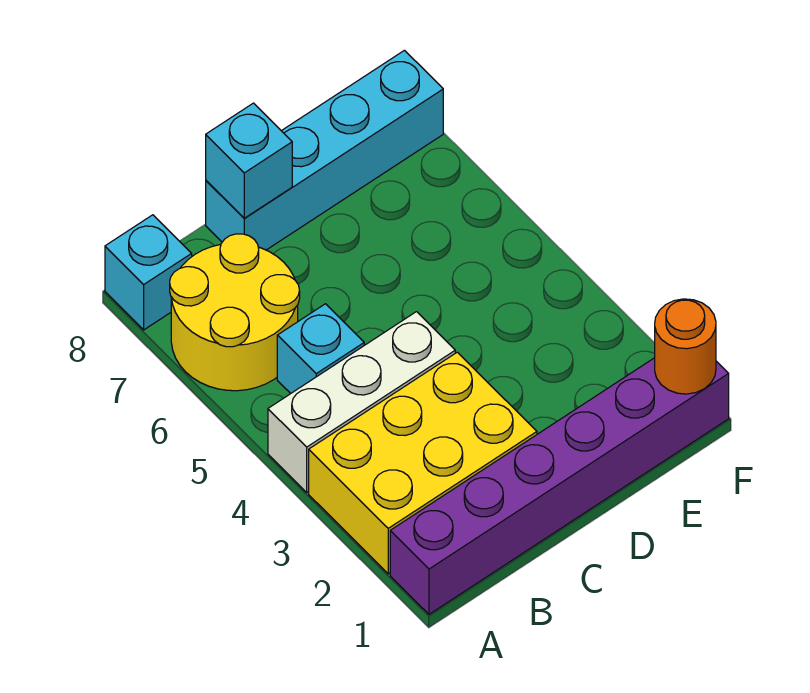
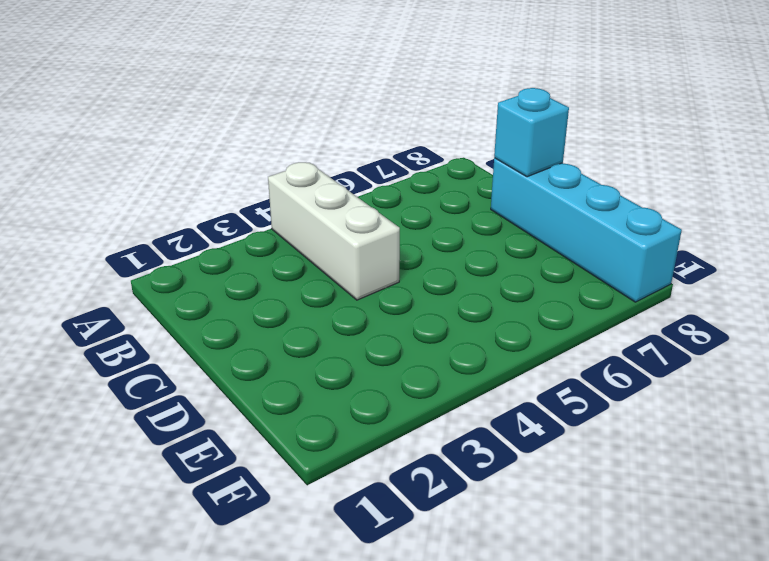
none -> purple 1x6 brick [390,358,729,614]
none -> yellow 2x3 brick [309,352,537,574]

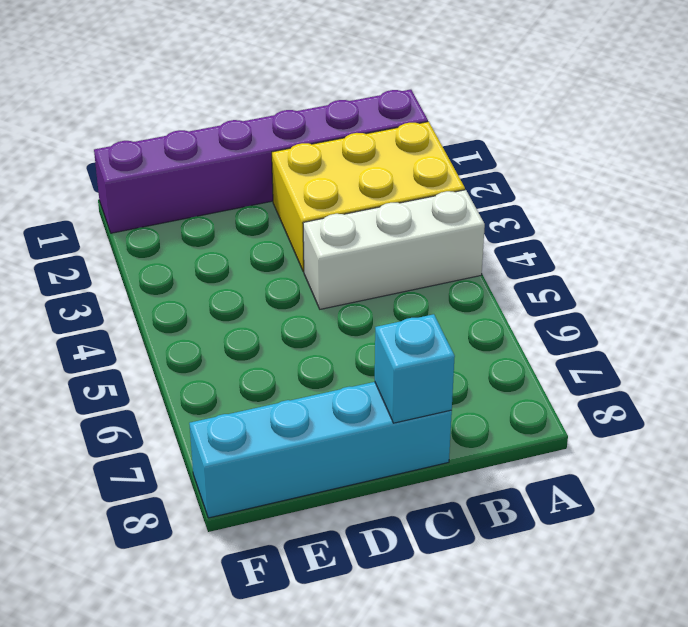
none -> yellow 2x2 round brick [170,234,300,391]
none -> cyan 1x1 brick [105,215,192,330]

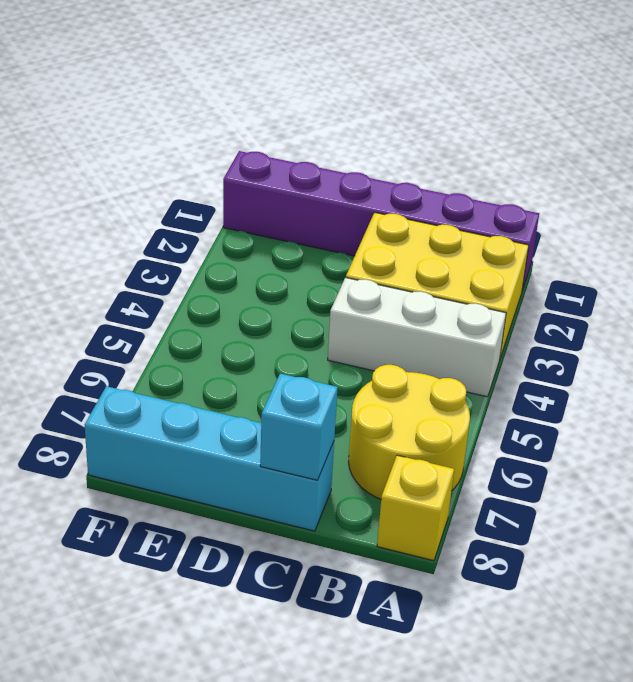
yellow 1x1 brick [377,455,454,561] -> cyan 1x1 brick [105,215,192,330]
none -> cyan 1x1 brick [277,304,364,393]
none -> orange 1x1 round brick [655,299,716,394]

